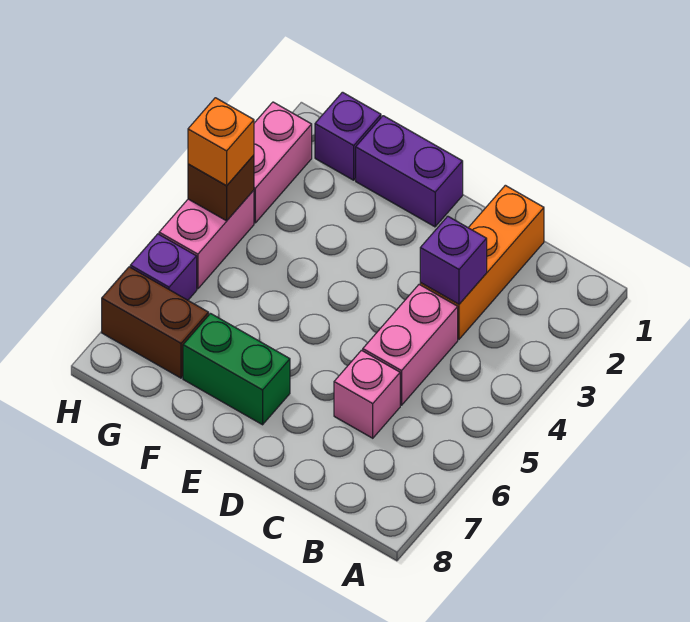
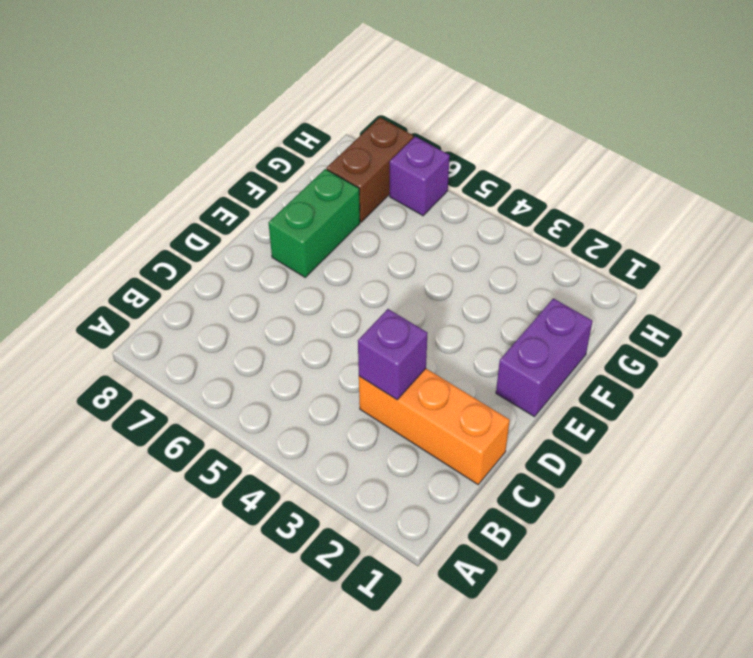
none -> pink 1x2 brick [363,285,458,405]
none -> pink 1x1 brick [334,350,400,438]
none -> purple 1x1 brick [315,92,381,180]

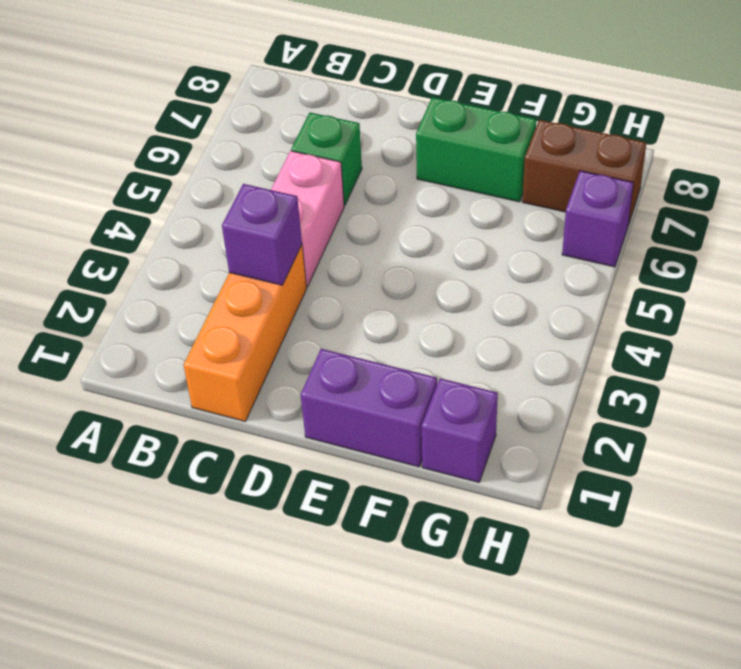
green 1x1 brick [291,113,362,205] -> pink 1x1 brick [334,350,400,438]
none -> pink 1x2 brick [254,102,312,223]
none -> pink 1x2 brick [159,190,254,289]
none -> brown 1x1 brick [188,155,254,221]

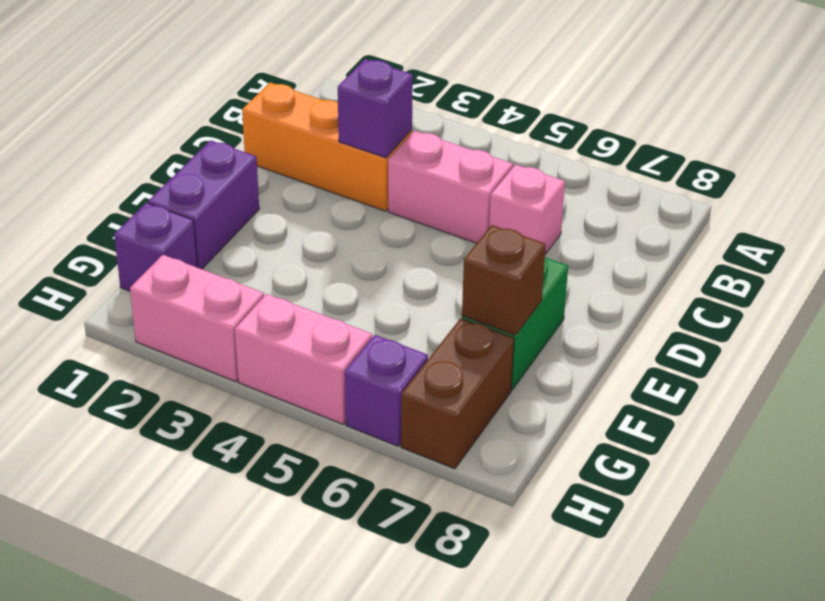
brown 1x1 brick [462,225,546,335] -> brown 1x1 brick moved to [188,155,254,221]
none -> orange 1x1 brick [188,98,254,186]

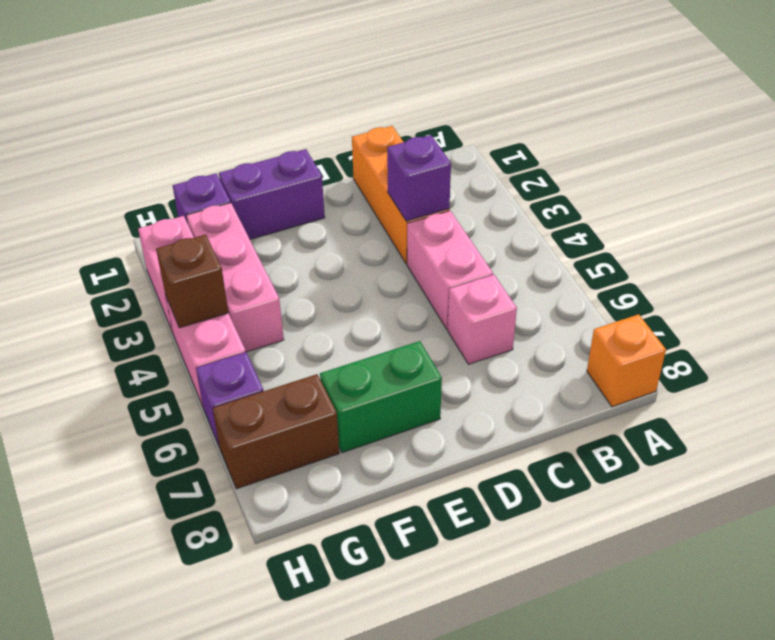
orange 1x1 brick [587,314,666,407] -> orange 1x1 brick moved to [188,98,254,186]
pink 1x3 brick [186,203,284,352] -> none

